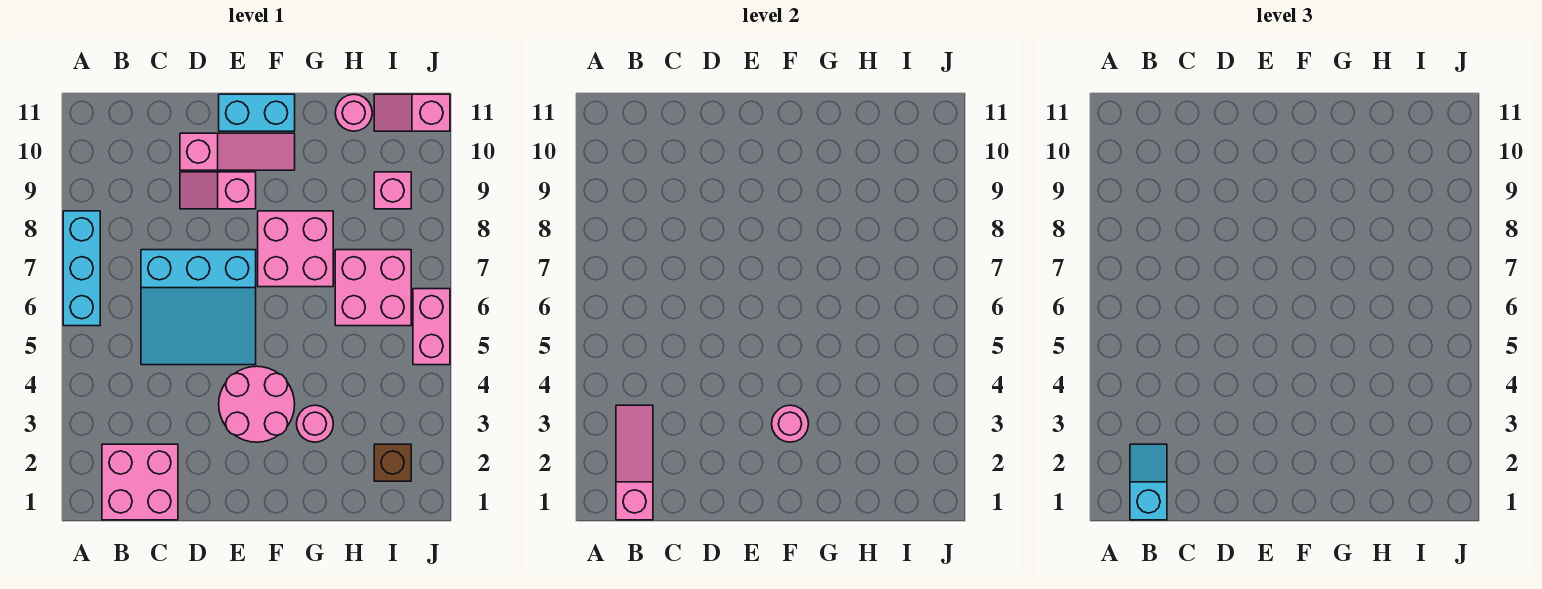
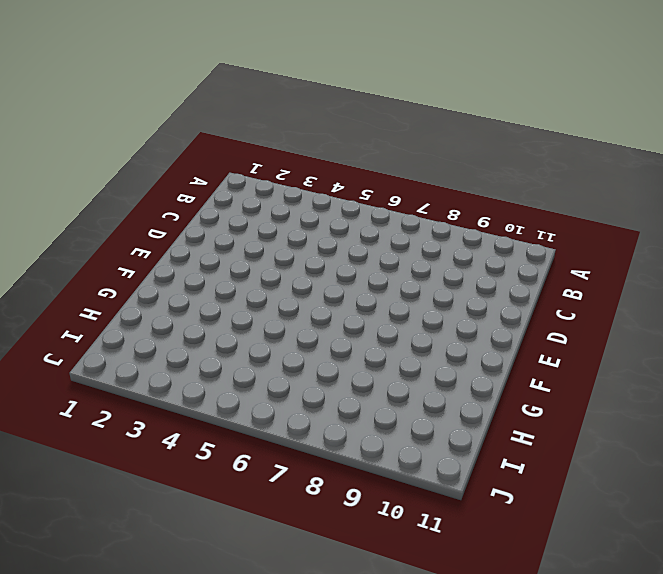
none -> cyan 1x3 brick [63,211,100,326]
none -> pink 2x2 brick [102,444,178,520]
none -> cyan 3x3 slope [141,250,256,365]

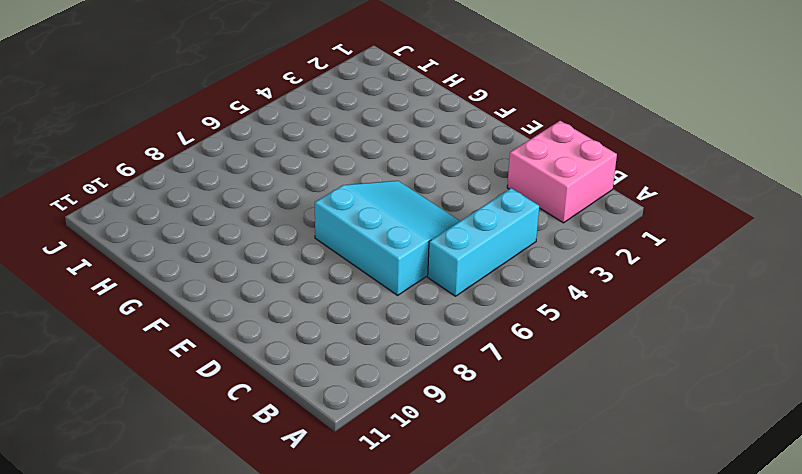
cyan 1x3 brick [428,188,539,296] -> cyan 1x3 brick moved to [63,211,100,326]
none -> pink 1x2 slope [180,172,256,209]
none -> pink 1x3 slope [180,133,295,170]
none -> pink 2x2 round brick [219,366,295,442]

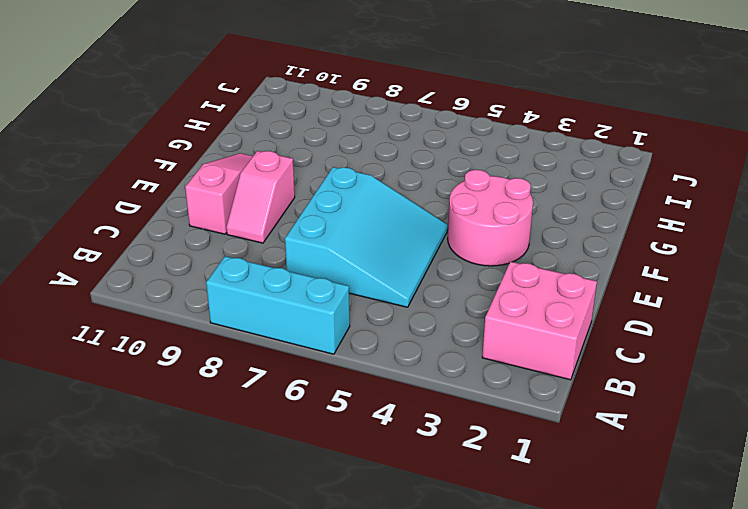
none -> cyan 1x2 brick [219,94,295,131]
none -> pink 2x2 brick [258,211,333,287]
none -> pink 1x1 round brick [297,405,333,442]

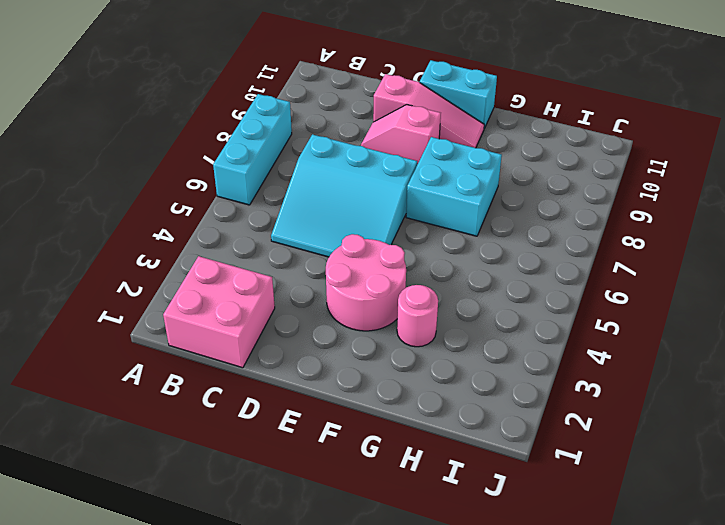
cyan 2x2 brick [406,137,502,236] -> pink 2x2 brick [258,211,333,287]
none -> pink 2x2 brick [335,250,411,326]
none -> pink 1x1 round brick [335,94,372,131]
none -> brown 1x1 brick [374,444,411,481]

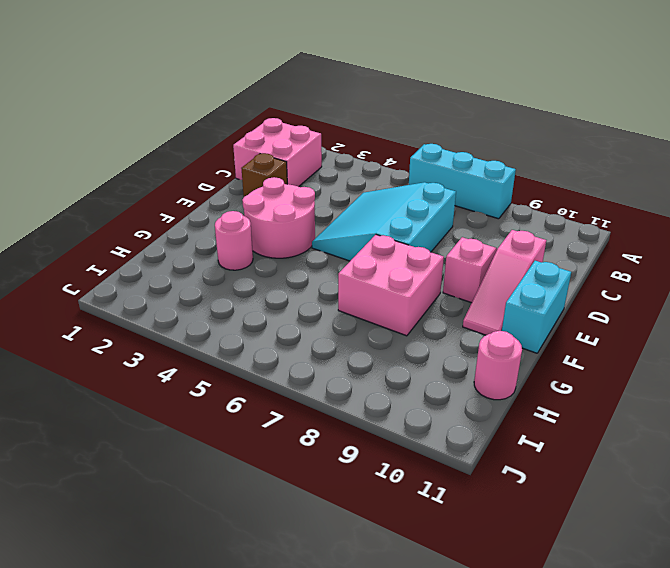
brown 1x1 brick [241,153,287,197] -> brown 1x1 brick moved to [374,444,411,481]
none -> pink 2x2 brick [335,250,411,326]
none -> pink 1x1 brick [374,172,411,209]
none -> pink 1x2 slope [374,94,450,131]

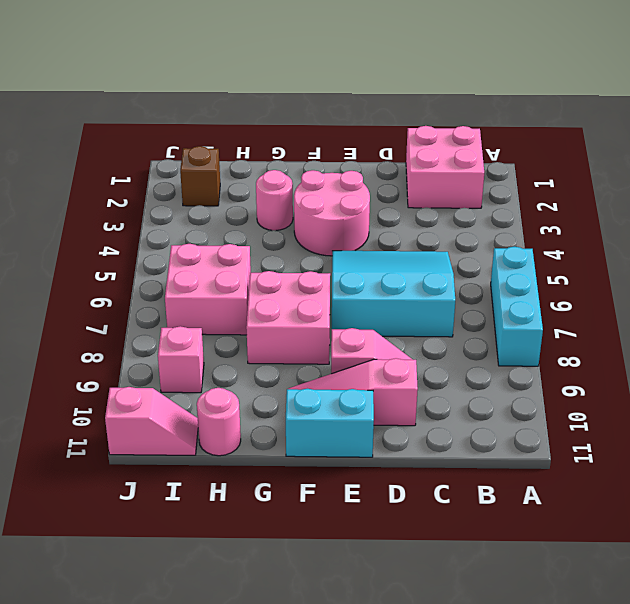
none -> pink 1x2 brick [413,289,450,365]
none -> pink 1x3 slope [616,405,653,520]
none -> pink 1x1 round brick [772,405,809,442]

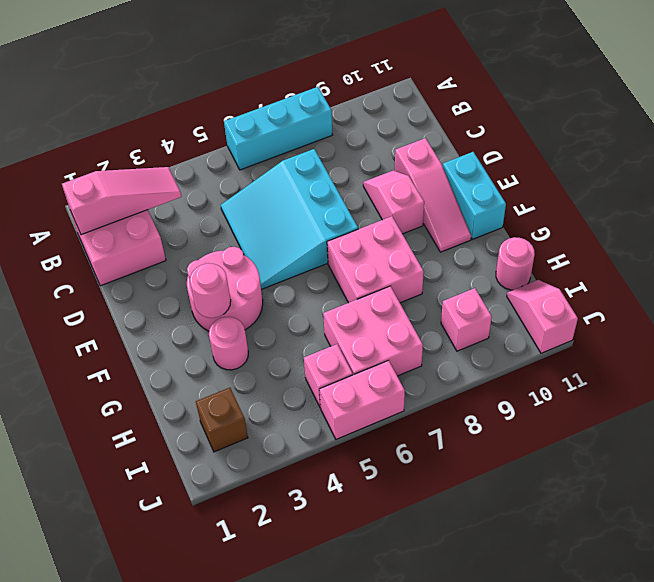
pink 1x1 brick [304,344,353,408] -> none
none -> cyan 1x2 slope [1130,444,1167,520]

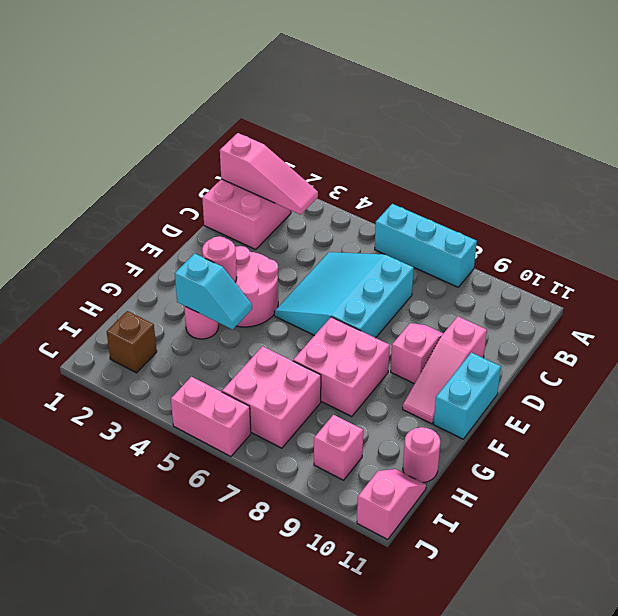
cyan 1x2 slope [175,253,252,329] -> cyan 1x2 slope moved to [1130,444,1167,520]

